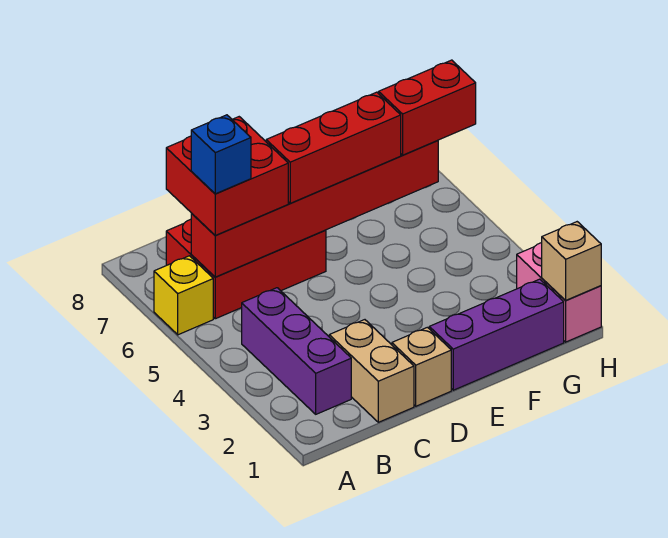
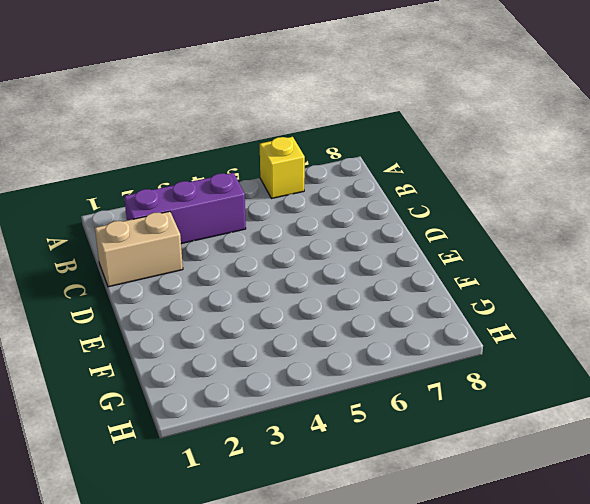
none -> red 2x3 brick [166,219,326,319]
none -> tan 1x1 brick [392,327,451,406]
none -> purple 1x3 brick [429,279,564,390]

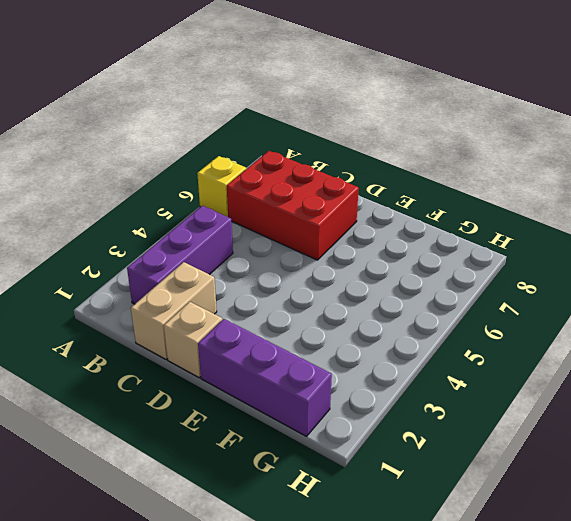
none -> pink 1x2 brick [517,243,601,342]
none -> red 1x6 brick [191,140,438,277]
none -> tan 1x1 brick [542,222,601,301]

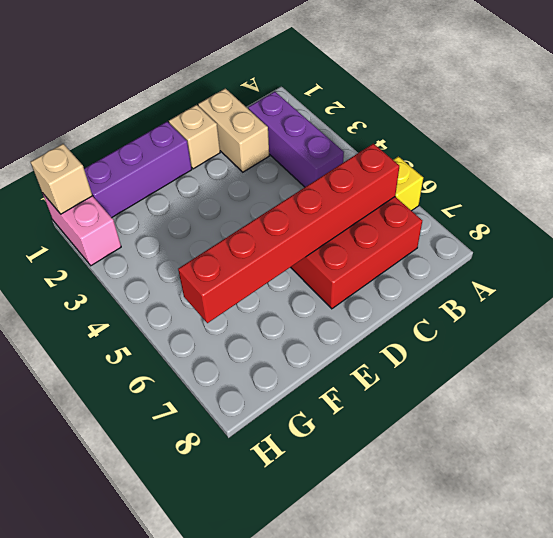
none -> red 2x2 brick [166,117,288,236]
none -> red 1x3 brick [266,92,401,203]
none -> red 1x2 brick [379,60,476,155]

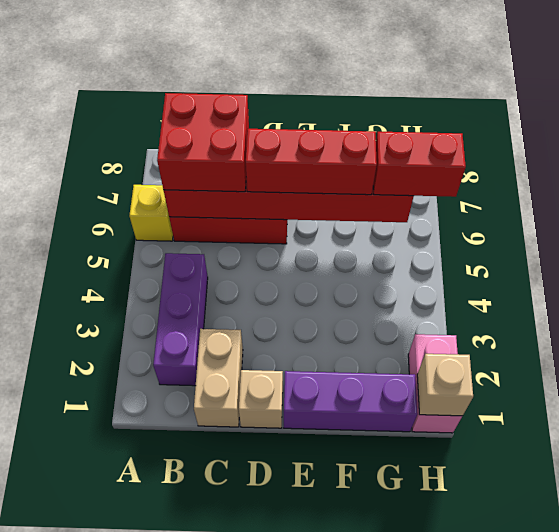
none -> blue 1x1 brick [191,115,251,194]

